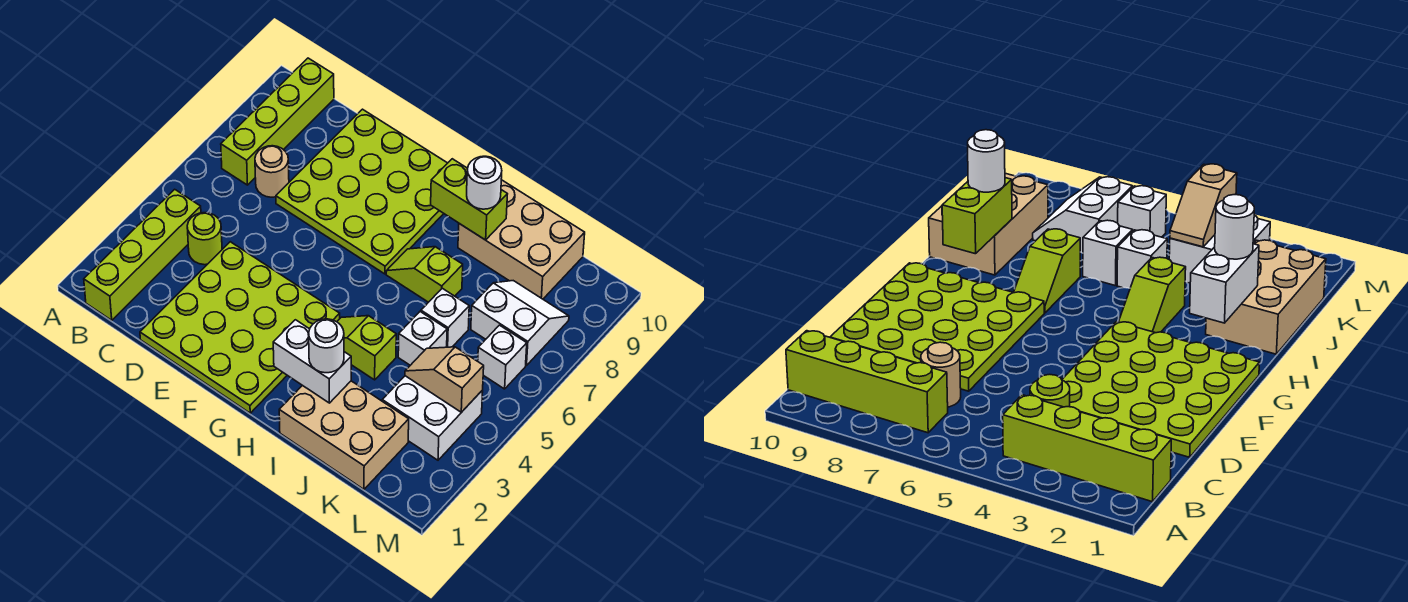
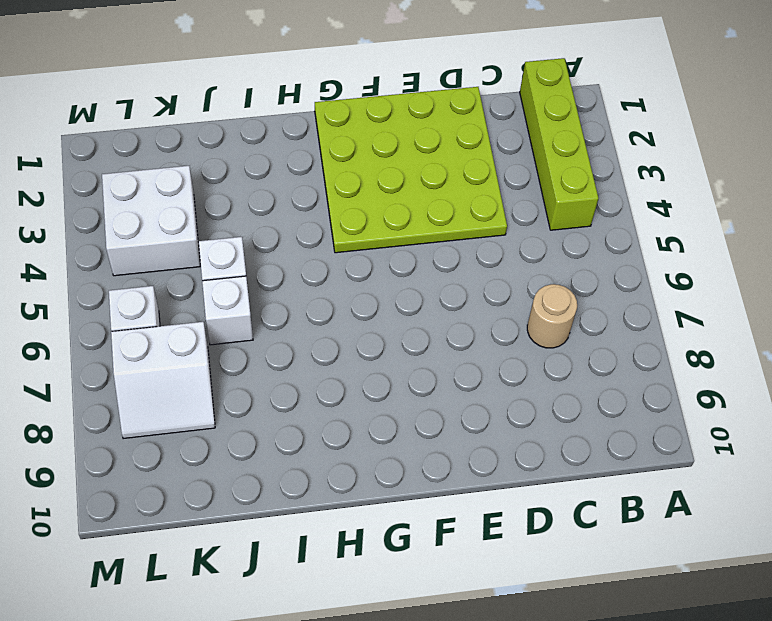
none -> lime 1x4 brick [221,58,334,185]
none -> lime 1x1 round brick [187,213,222,265]
none -> lime 4x4 plate [276,109,447,274]

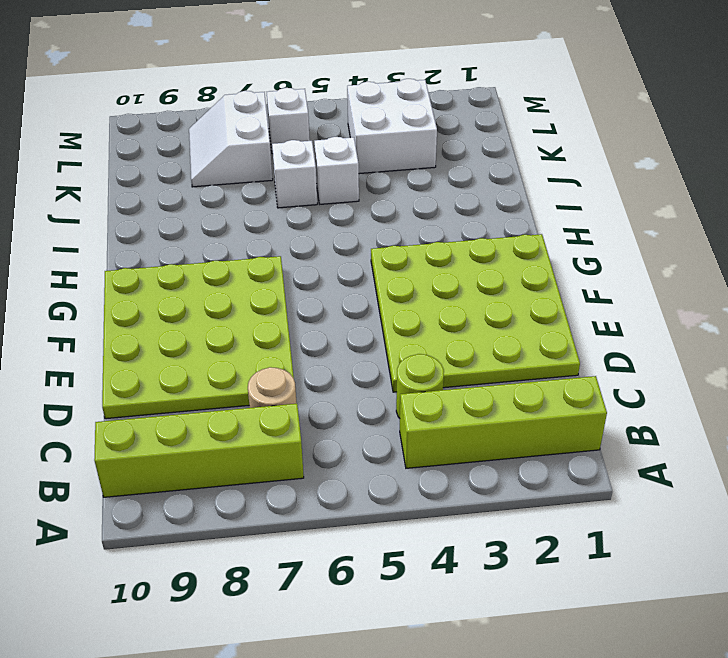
none -> lime 1x2 slope [337,316,396,380]
none -> lime 1x2 slope [386,247,463,302]
none -> tan 2x3 brick [279,381,409,489]

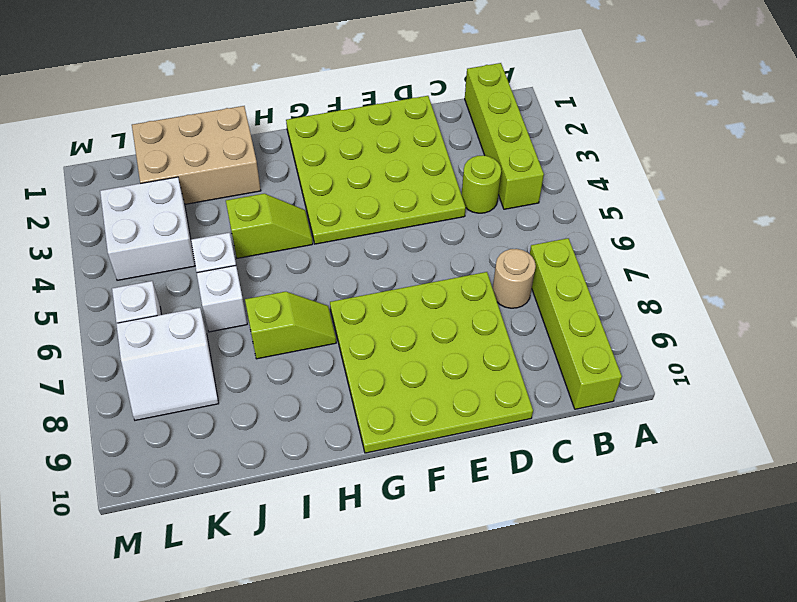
none -> tan 2x3 brick [458,180,585,299]
none -> white 1x2 brick [273,320,351,403]
none -> lime 1x2 brick [431,159,507,240]

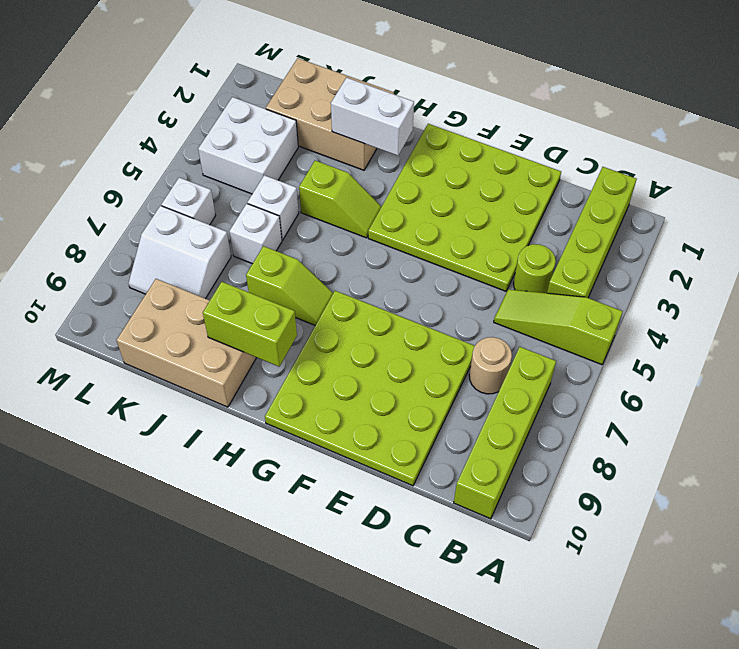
lime 1x3 slope [494,289,623,365] -> none
none -> tan 1x2 slope [405,347,484,412]
none -> white 1x1 round brick [309,319,344,373]
none -> white 1x1 round brick [467,156,502,209]

